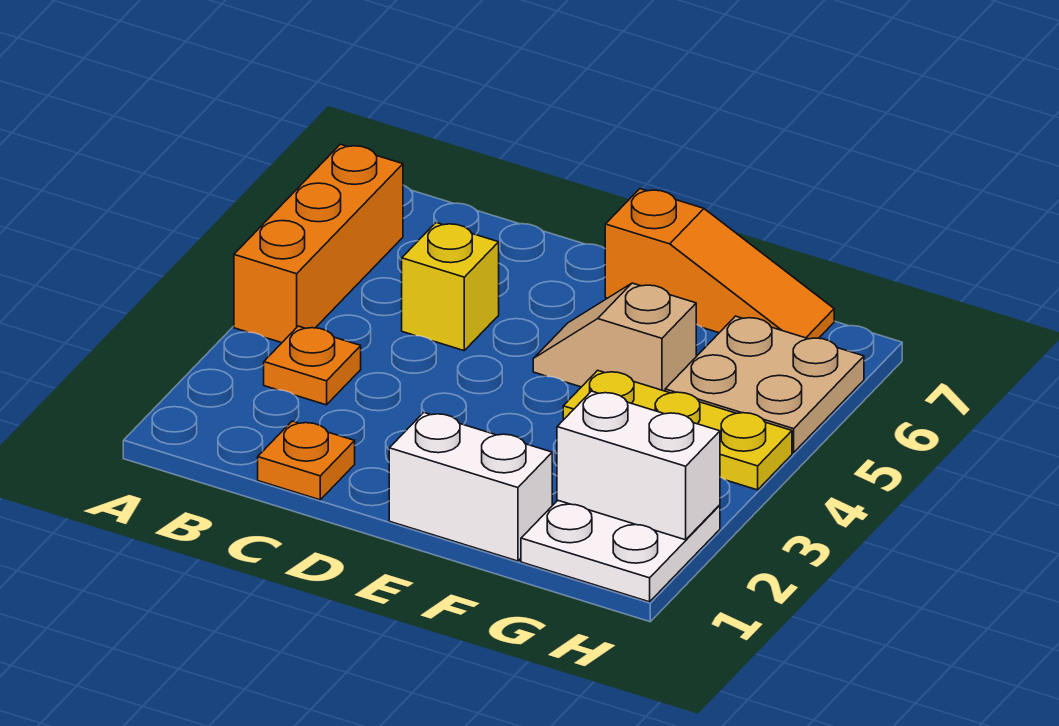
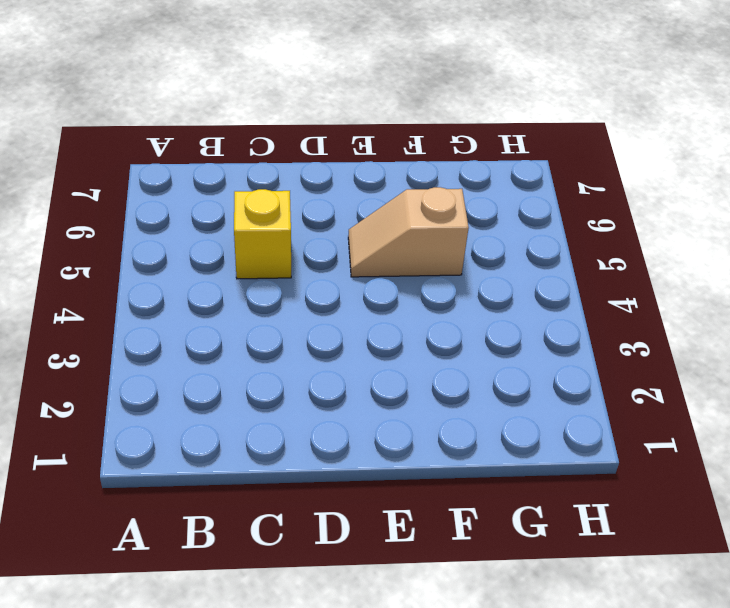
none -> orange 1x3 brick [234,144,403,343]
none -> orange 1x1 plate [264,326,361,405]

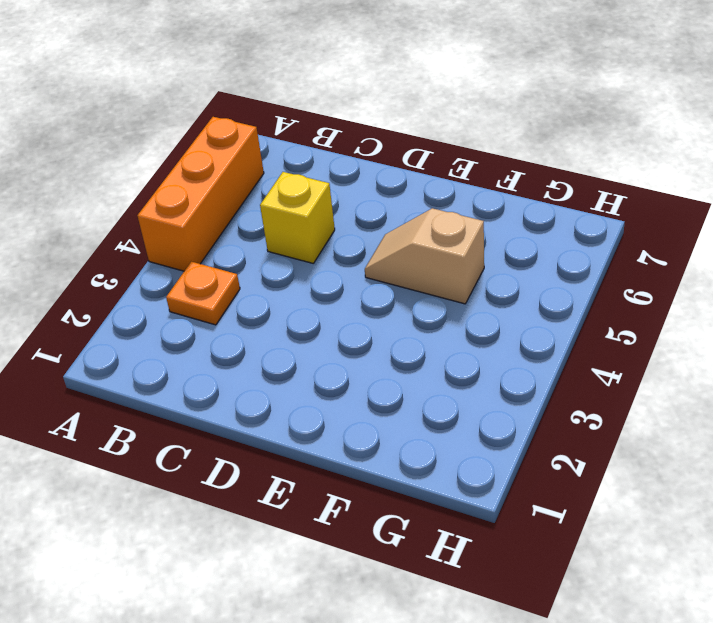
none -> orange 1x1 plate [258,421,355,500]
none -> white 1x2 brick [389,413,552,561]

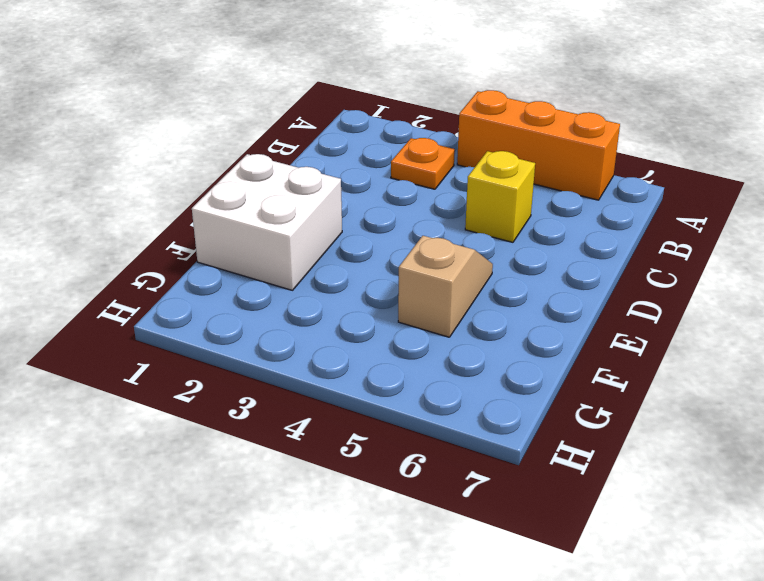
white 2x2 brick [192,154,342,290] -> white 1x2 brick [389,413,552,561]
none -> orange 1x1 plate [258,421,355,500]
none -> orange 1x3 slope [605,189,834,339]

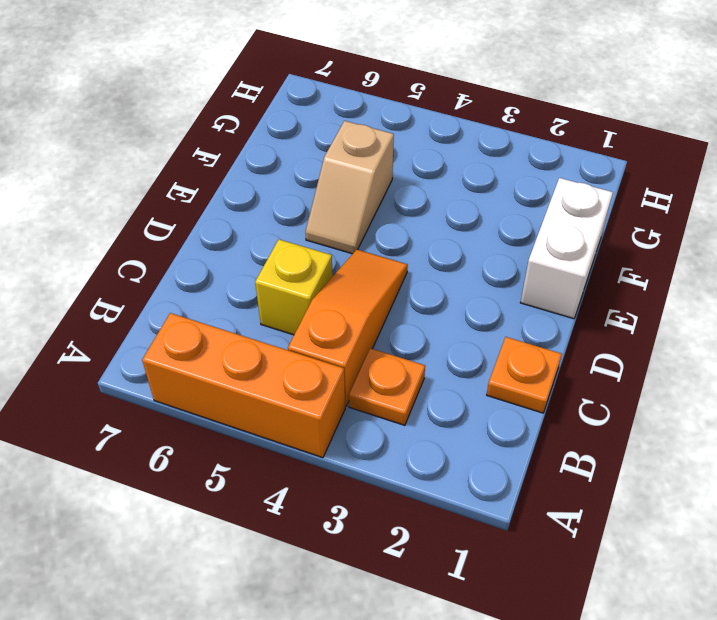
orange 1x3 slope [288,250,408,406] -> orange 1x3 slope moved to [605,189,834,339]
none -> yellow 1x3 plate [563,370,792,490]
none -> white 2x2 plate [521,500,720,602]

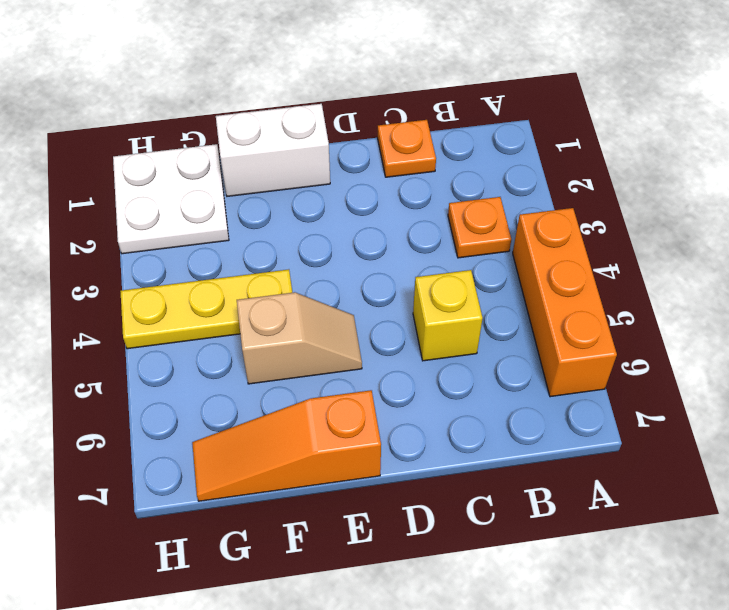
none -> tan 2x2 plate [665,316,864,453]
none -> white 1x2 brick [557,391,720,540]

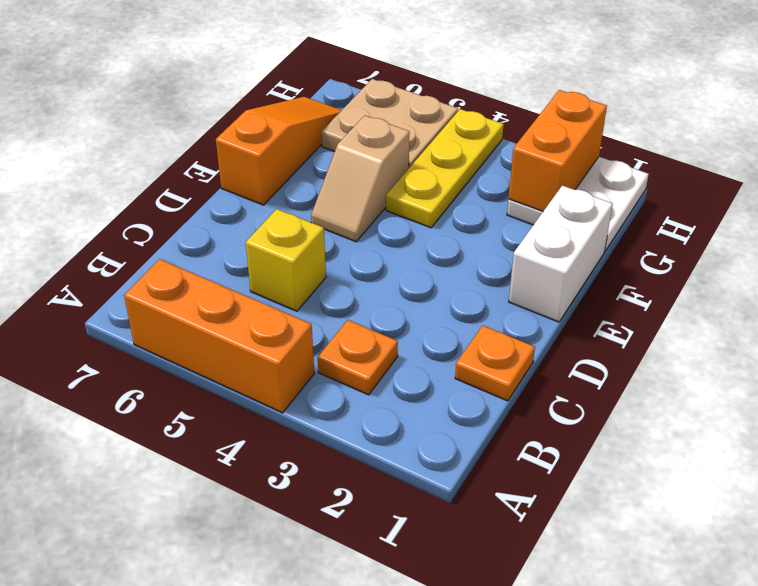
orange 1x2 brick [509,90,607,211] -> white 1x2 brick [557,391,720,540]

